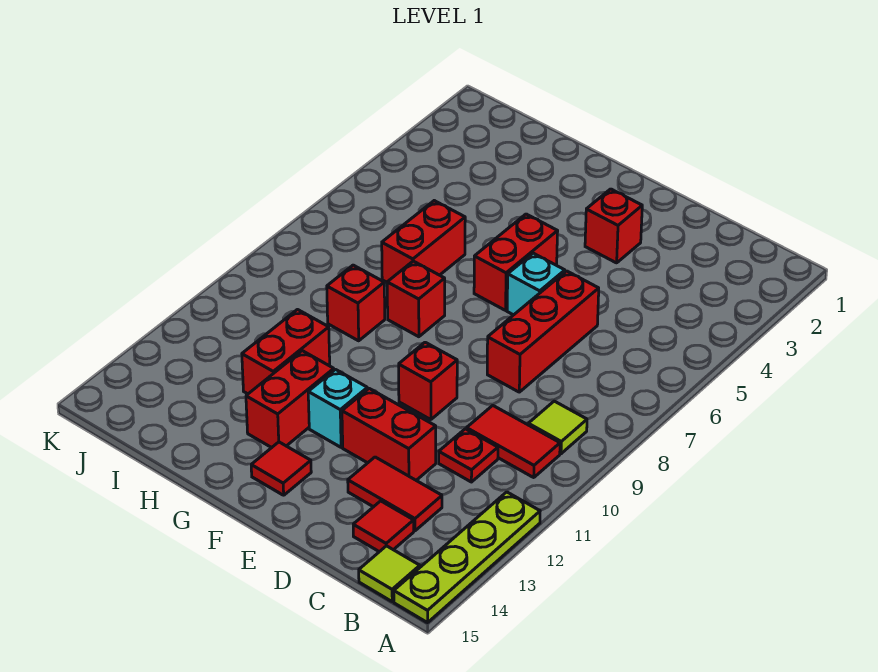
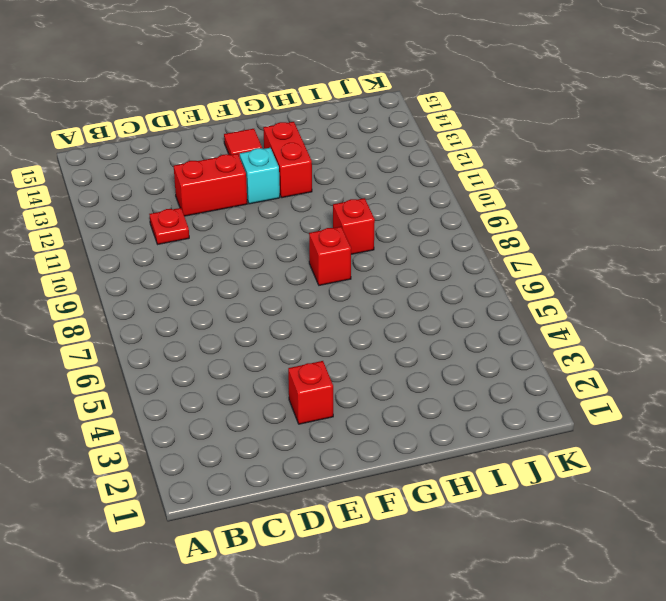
none -> lime 1x4 plate [394,492,540,623]
none -> lime 1x1 tile [528,401,587,454]
none -> red 1x2 tile [467,406,560,477]

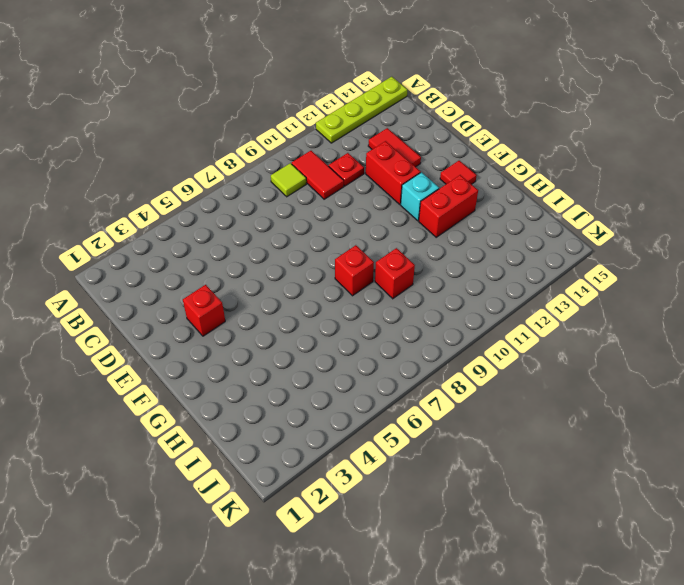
none -> lime 1x1 tile [359,546,420,601]
none -> red 1x1 tile [353,501,414,552]
none -> red 1x3 brick [487,271,599,392]

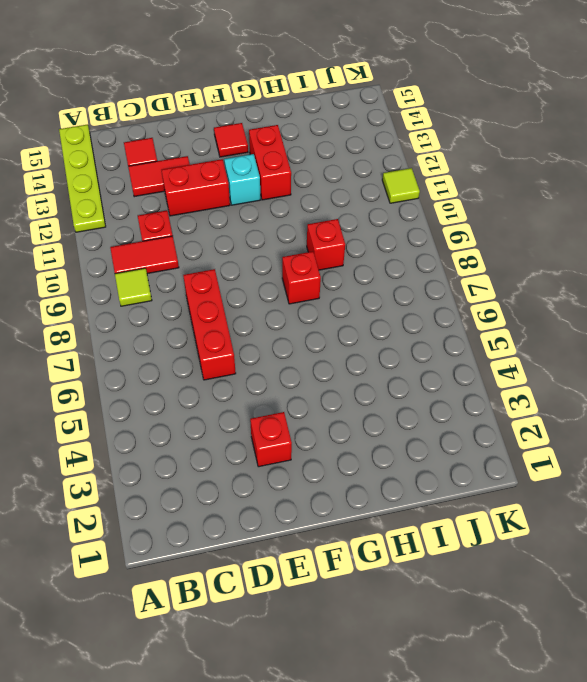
lime 1x1 tile [382,168,420,203] -> lime 1x1 tile moved to [359,546,420,601]
none -> cyan 1x1 brick [507,253,565,315]
none -> red 1x1 brick [399,342,457,420]
none -> red 1x2 brick [474,214,558,310]

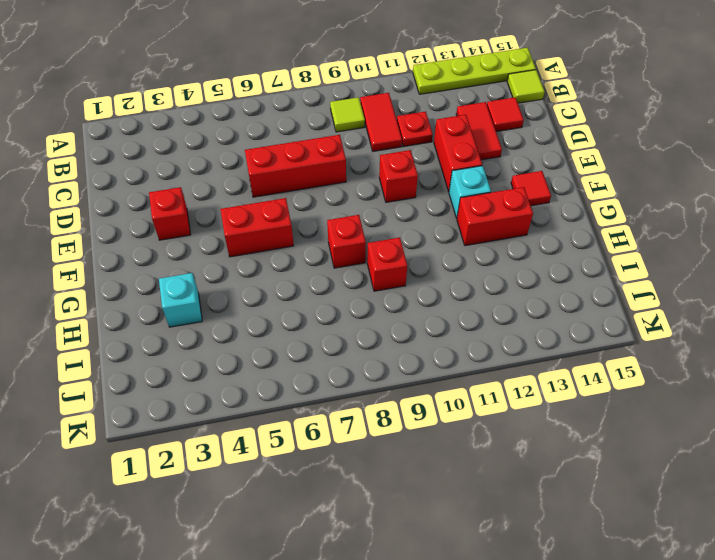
cyan 1x1 brick [159,273,202,327] -> cyan 1x1 brick moved to [507,253,565,315]
none -> red 1x2 brick [382,201,465,282]
none -> red 1x2 brick [242,310,330,394]

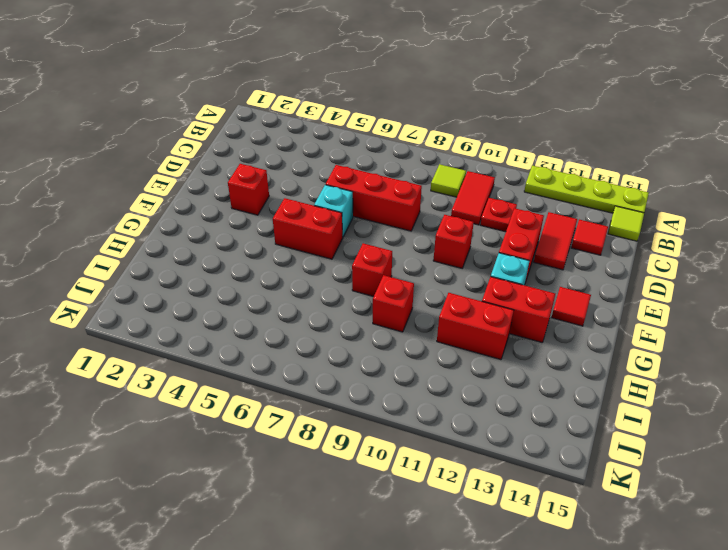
none -> red 1x2 brick [382,201,465,282]

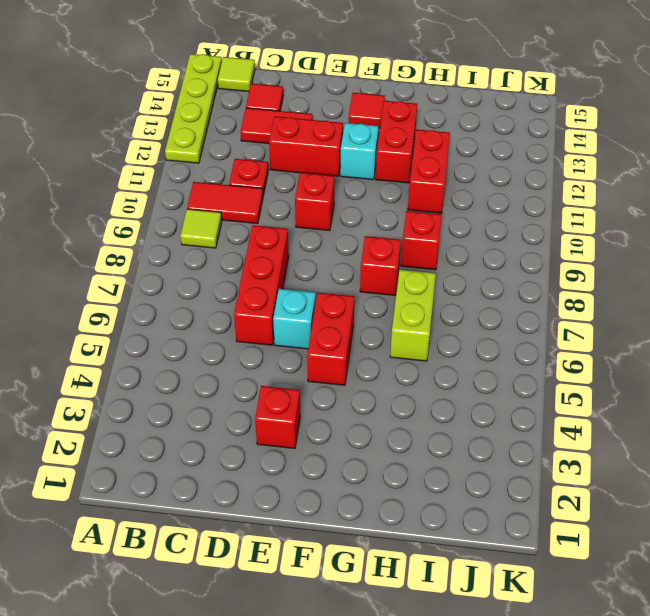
lime 1x2 brick [390,270,436,361] -> red 1x2 brick [382,201,465,282]

